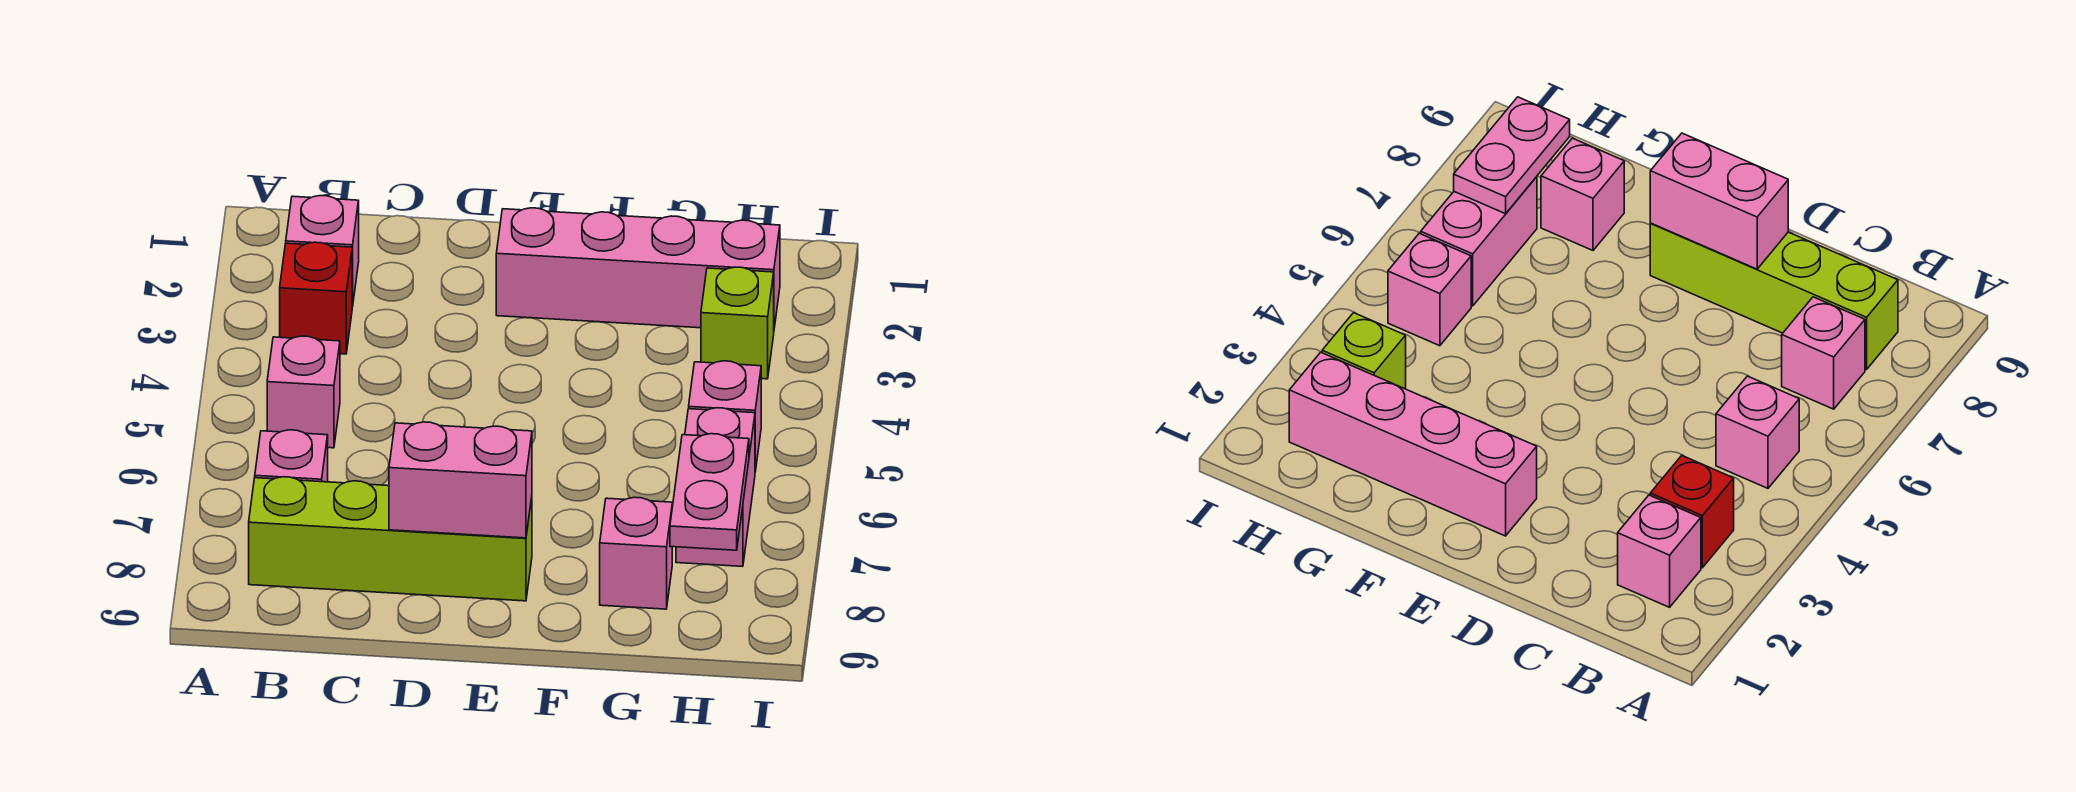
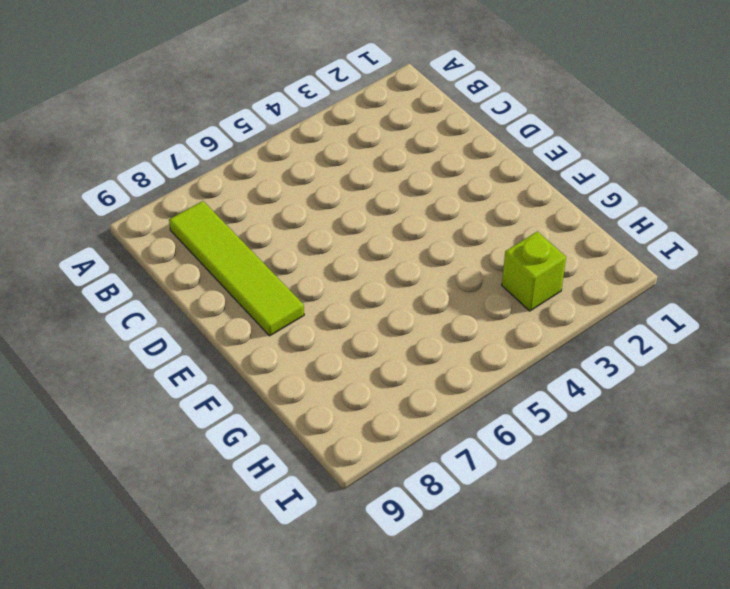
lime 1x4 tile [169,201,304,336] -> lime 1x4 brick [249,477,532,601]
none -> pink 1x1 brick [286,196,359,307]
none -> red 1x1 brick [280,242,352,354]
none -> pink 1x1 brick [267,336,340,448]

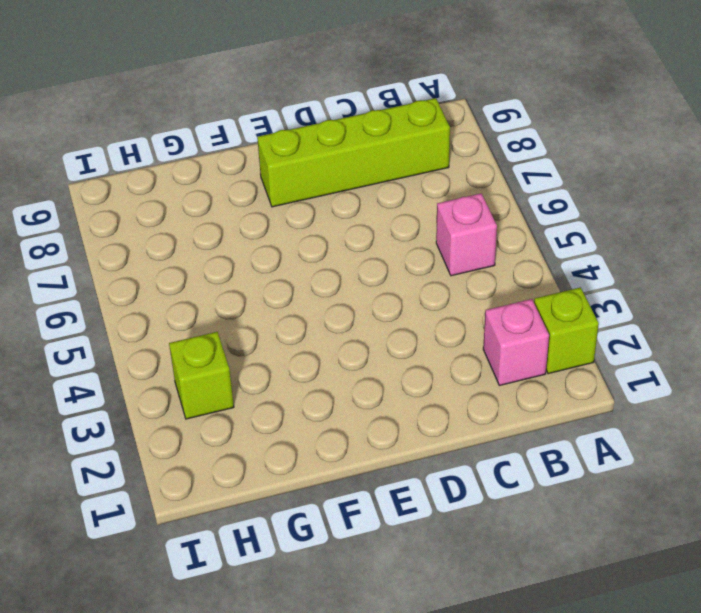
lime 1x1 brick [534,288,599,374] -> none
none -> red 1x1 brick [280,242,352,354]
none -> pink 1x1 brick [255,430,328,482]
none -> pink 1x4 brick [496,208,780,328]

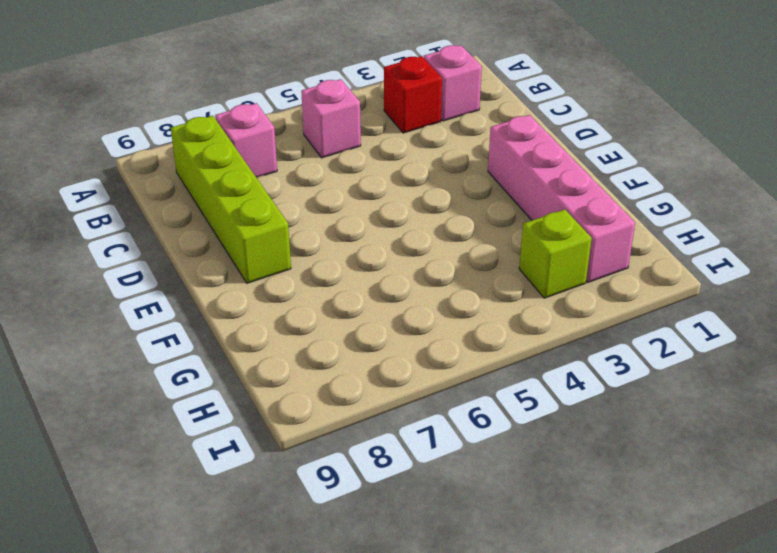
none -> pink 1x1 brick [600,497,672,609]
none -> pink 1x1 brick [689,361,761,472]
none -> pink 1x2 brick [676,408,755,566]

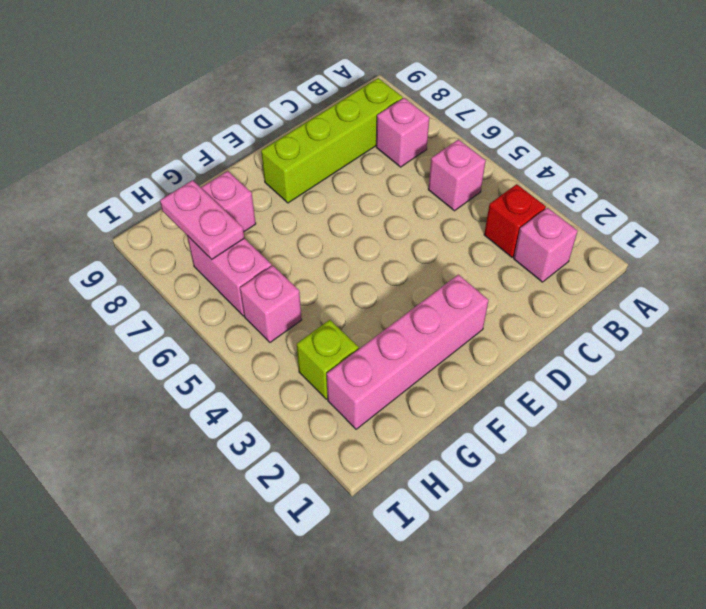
none -> pink 1x2 brick [389,422,532,538]

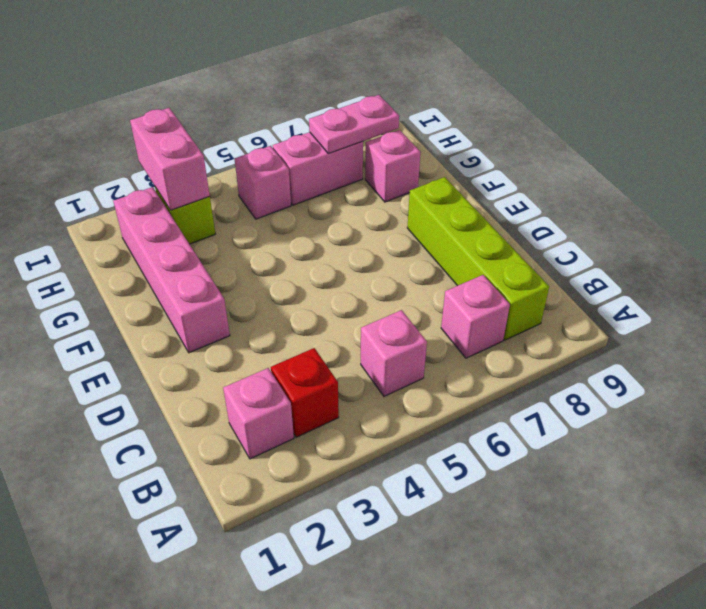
pink 1x2 brick [130,108,210,210] -> pink 1x2 brick moved to [389,422,532,538]

